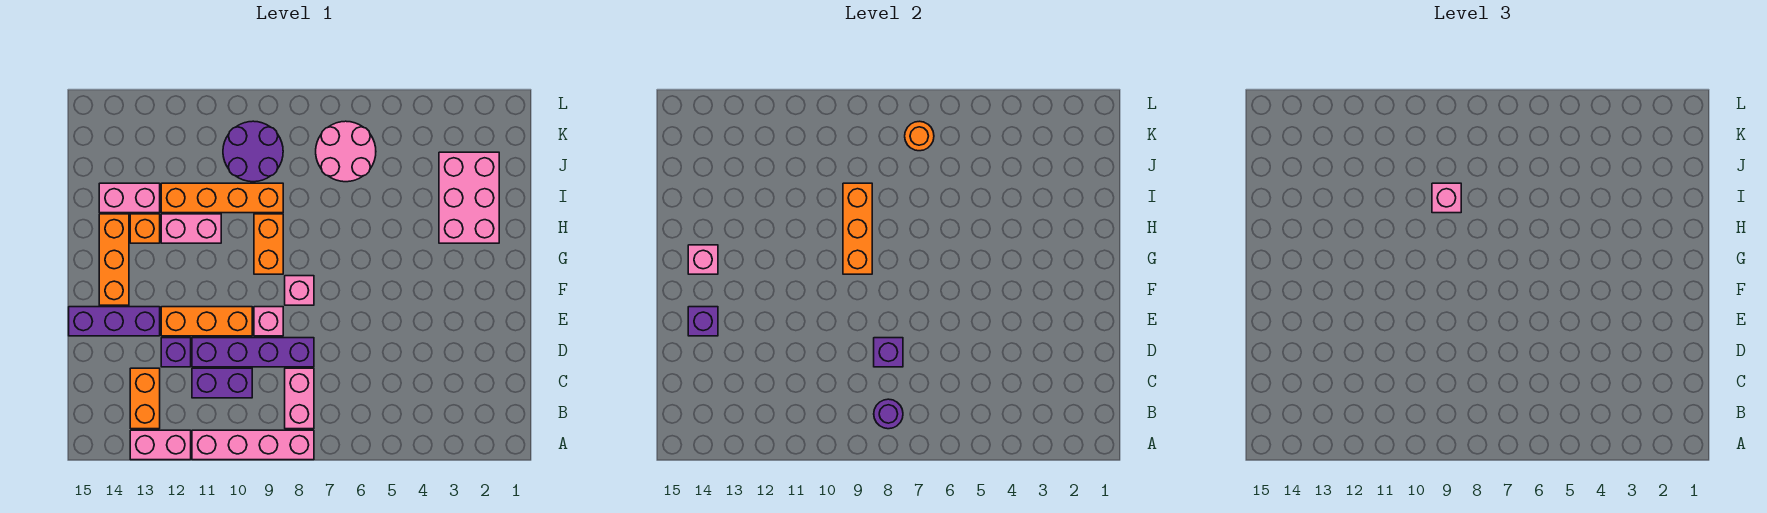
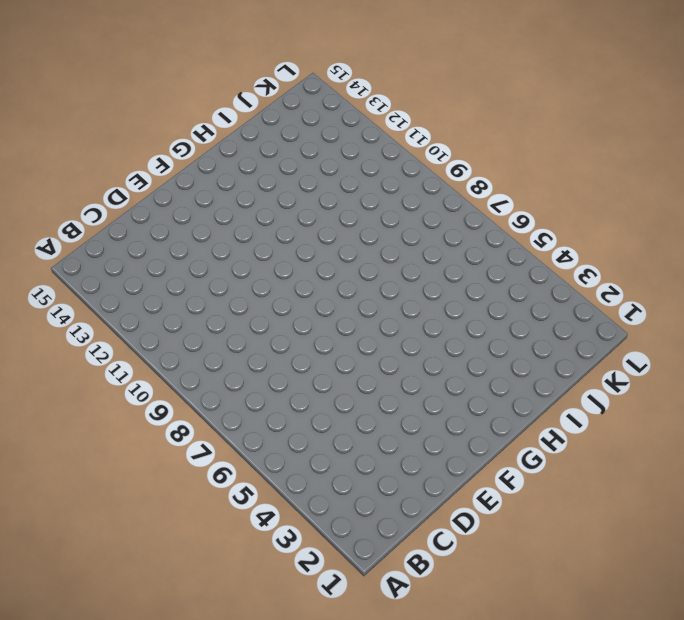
none -> pink 1x4 brick [192,430,314,460]
none -> pink 1x2 brick [130,430,191,460]
none -> pink 1x2 brick [285,368,314,429]

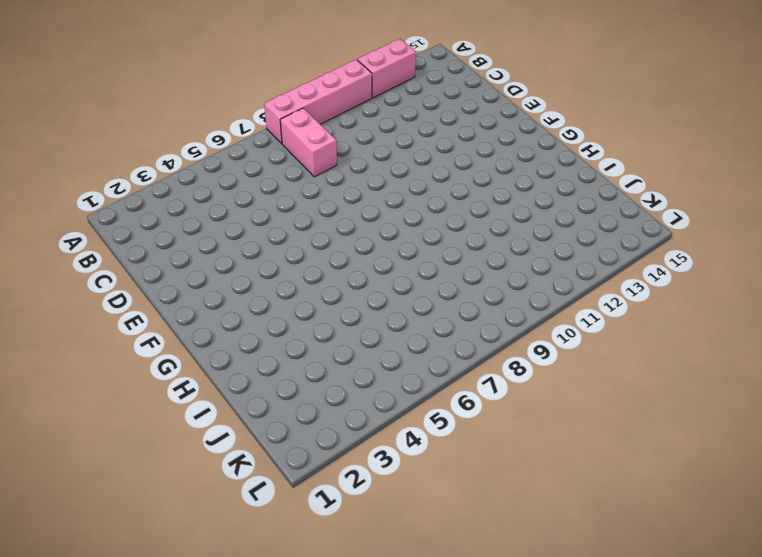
none -> orange 1x2 brick [130,368,160,429]
none -> purple 1x2 brick [192,368,252,398]
none -> purple 1x4 brick [192,338,314,367]

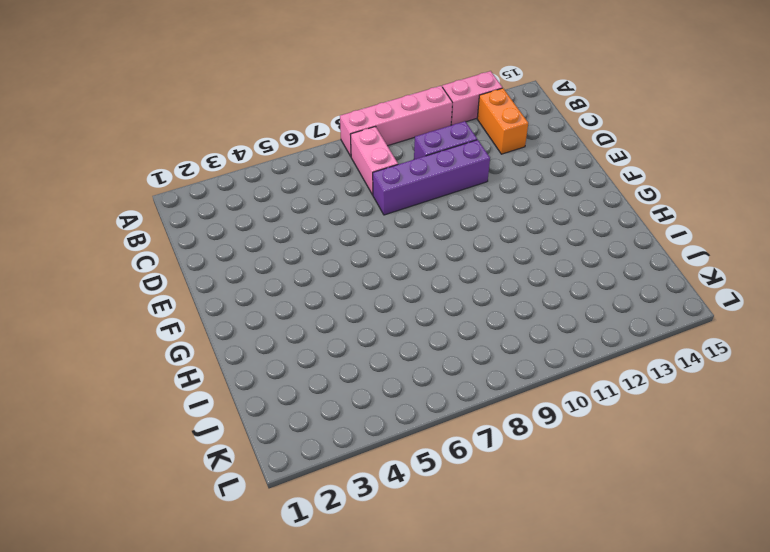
none -> purple 1x1 brick [161,338,191,367]
none -> pink 1x1 brick [254,307,283,336]
none -> orange 1x3 brick [161,307,252,336]

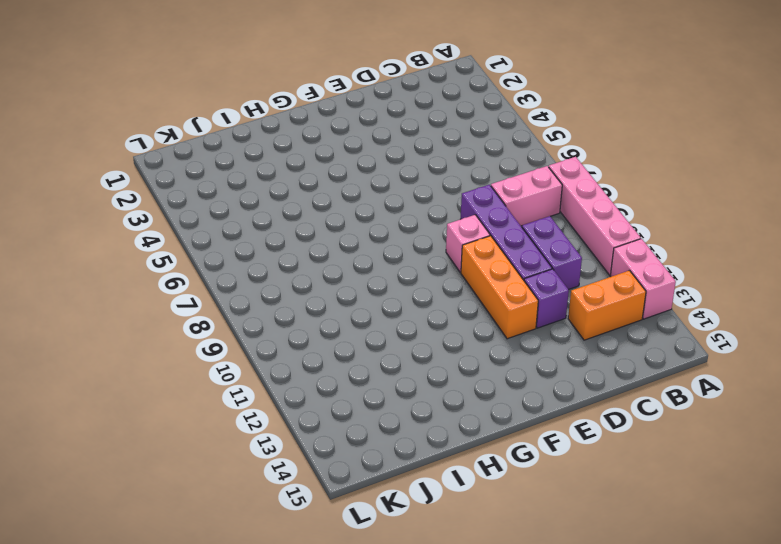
none -> purple 1x3 brick [69,307,160,336]
none -> pink 1x1 brick [285,276,314,305]
none -> orange 1x3 brick [99,214,129,305]

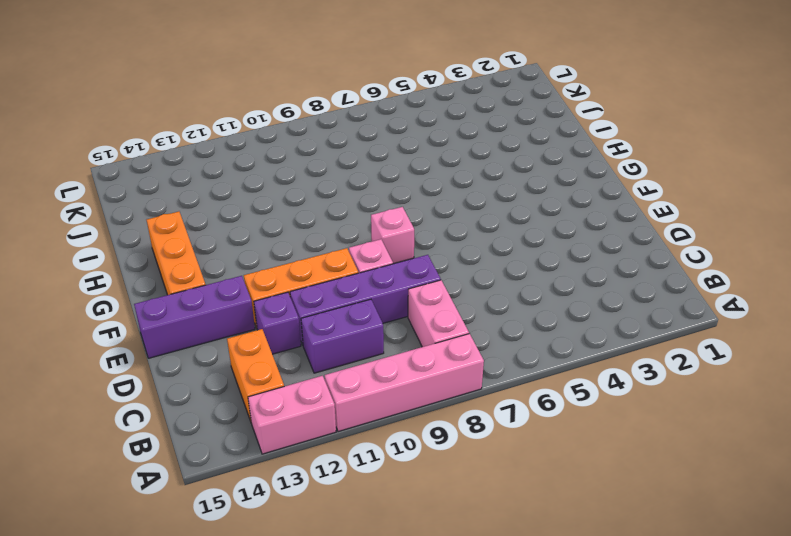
none -> orange 1x2 brick [254,214,283,274]
none -> pink 2x3 brick [439,152,499,243]
none -> pink 1x2 brick [161,214,221,243]

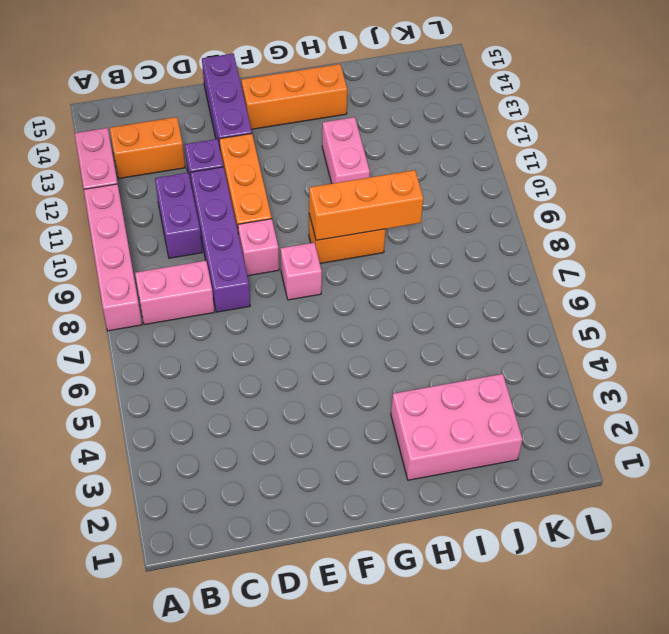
none -> orange 1x1 brick [130,214,160,243]
none -> orange 1x4 brick [161,183,283,213]
none -> pink 1x2 brick [99,183,160,213]

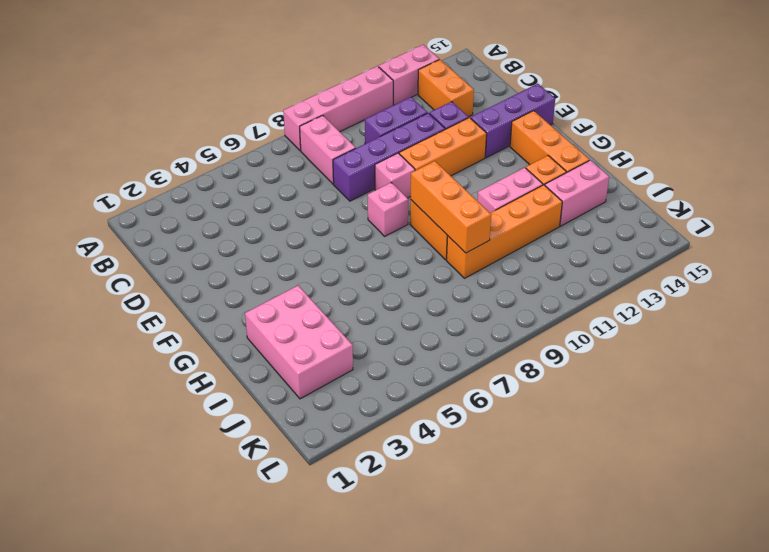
none -> pink 2x2 round brick [316,121,376,182]
none -> purple 2x2 round brick [223,121,283,182]
none -> purple 1x1 round brick [874,399,903,429]

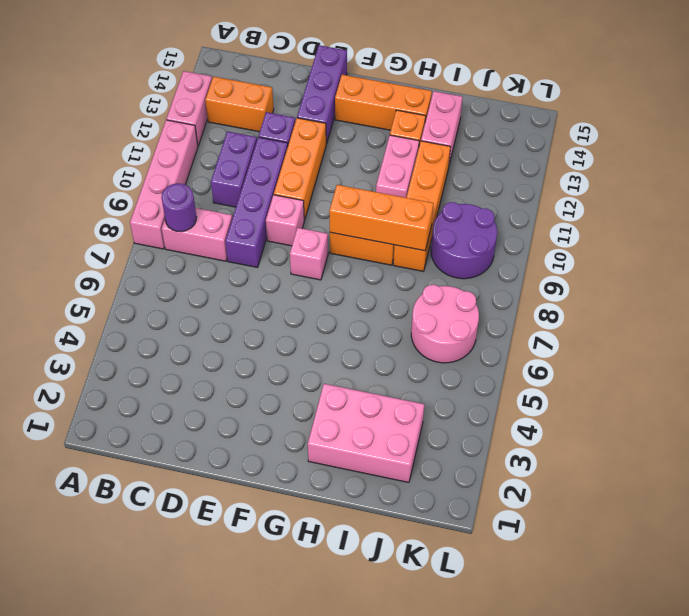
none -> purple 1x1 brick [874,338,903,367]
none -> purple 1x1 brick [688,307,718,336]
none -> pink 1x1 brick [688,245,718,274]

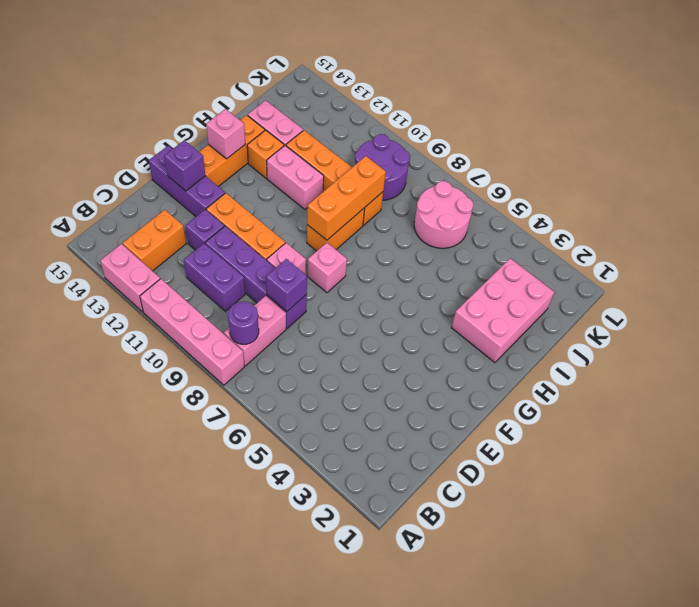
none -> orange 1x1 round brick [905,121,934,151]
none -> pink 1x1 brick [1432,183,1461,213]

